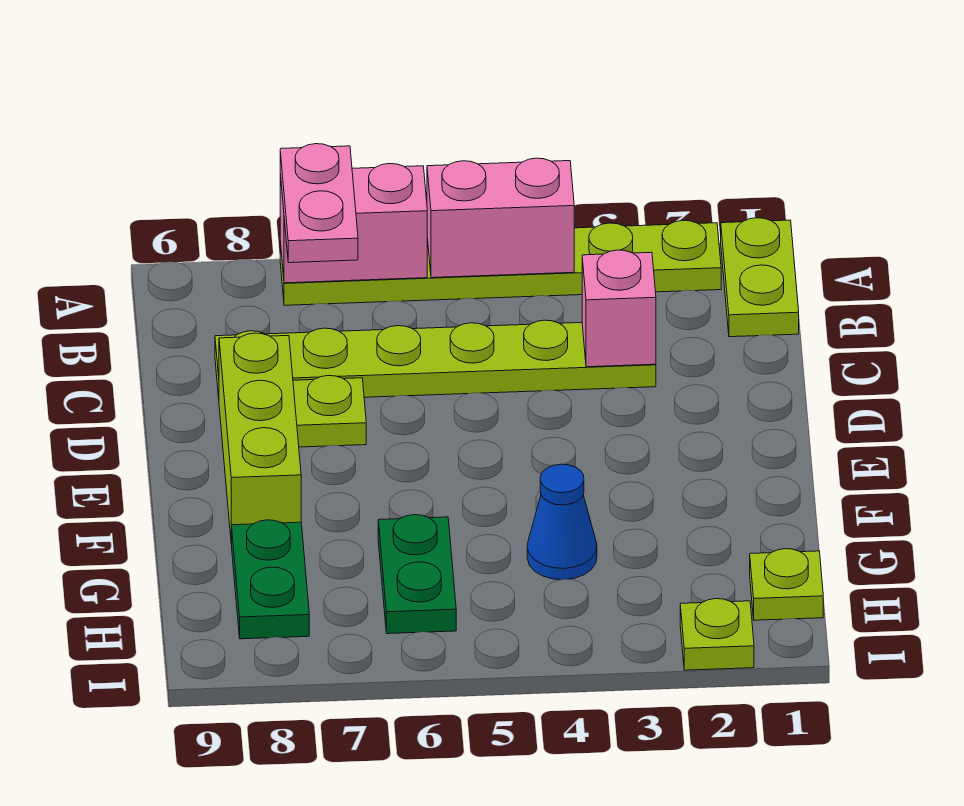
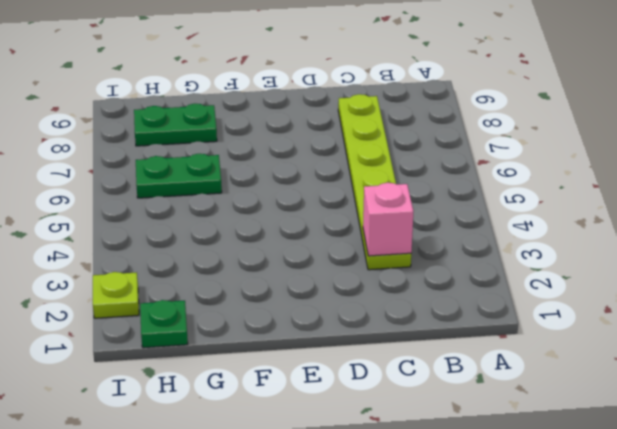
green 1x1 plate [140,300,188,348] -> lime 1x1 plate [750,549,823,620]
none -> lime 1x2 plate [721,218,799,337]
none -> lime 1x6 plate [280,220,721,305]
none -> lime 1x1 plate [293,376,366,447]

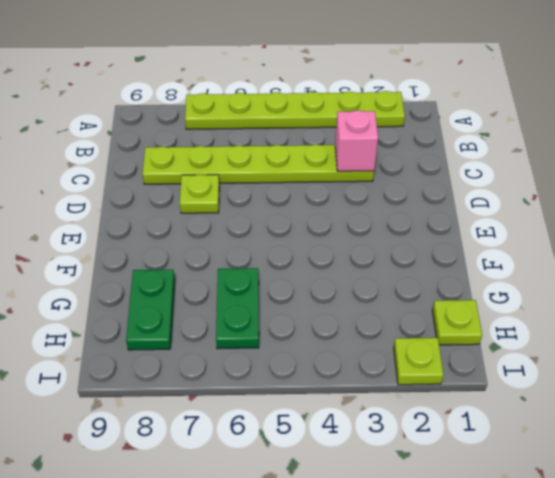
none -> lime 1x2 plate [721,218,799,337]
none -> lime 1x3 brick [219,333,301,544]
none -> blue 1x1 cone [527,464,597,580]

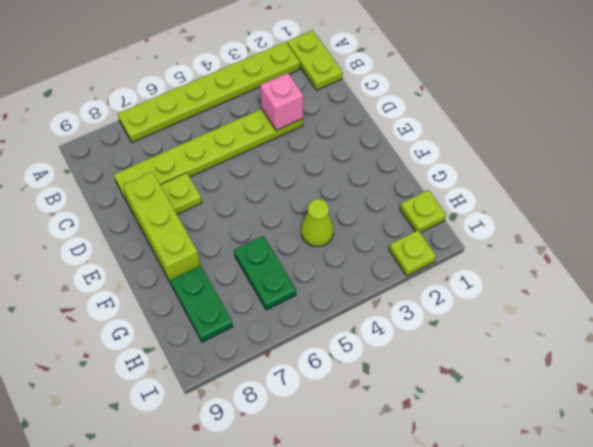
lime 1x1 cone [301,199,334,247] -> blue 1x1 cone [527,464,597,580]
none -> pink 1x2 brick [427,158,574,278]
none -> pink 1x2 brick [280,164,427,283]
none -> pink 1x2 plate [280,144,358,263]

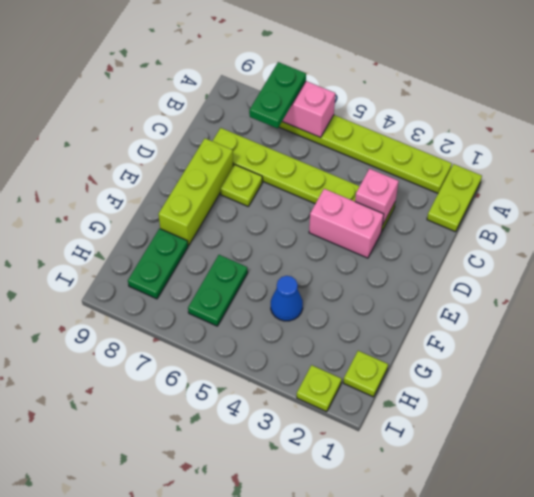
green 1x2 plate [249,62,306,128] -> pink 1x2 plate [280,144,358,263]
pink 1x2 brick [309,189,384,258] -> pink 1x2 brick moved to [427,158,574,278]

